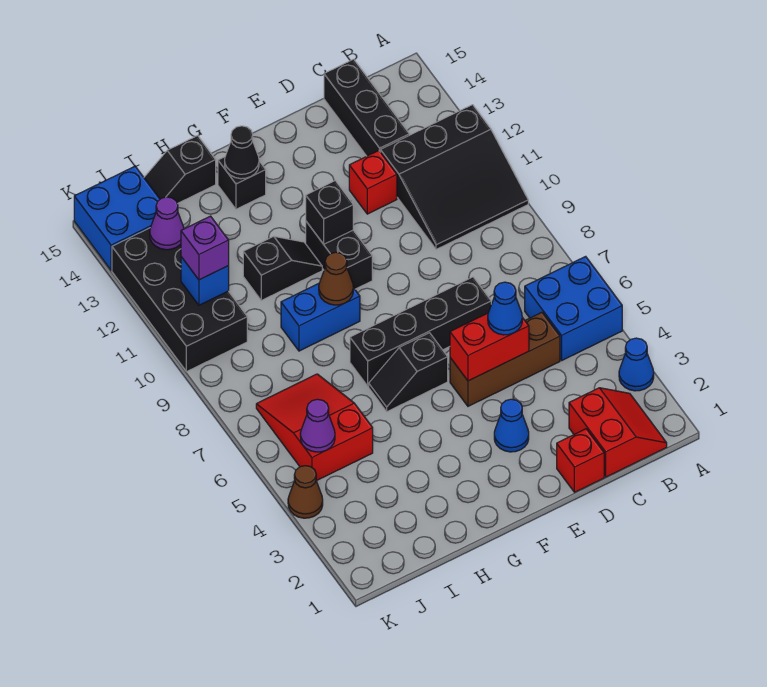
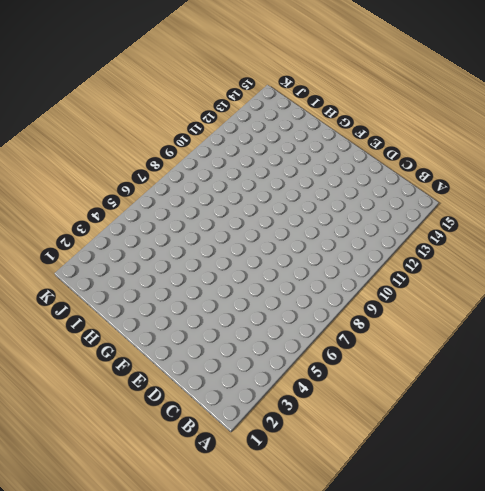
none -> blue 1x1 cone [619,338,654,391]
none -> blue 2x2 brick [525,256,622,360]
none -> black 3x3 slope [381,105,528,249]

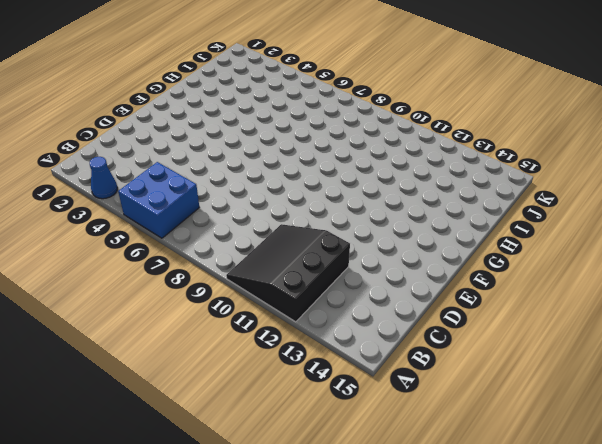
none -> red 2x2 slope [569,388,667,477]
none -> brown 1x3 brick [450,312,560,406]
none -> black 1x3 brick [324,59,409,156]

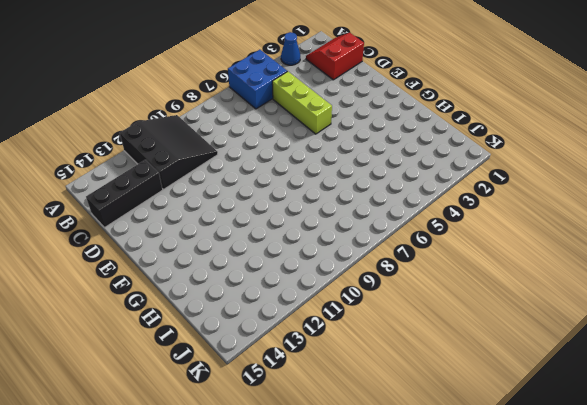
lime 1x3 brick [272,71,332,134] -> brown 1x3 brick [450,312,560,406]
none -> red 1x1 brick [557,429,604,492]
none -> black 1x4 brick [350,277,491,386]
none -> red 1x1 brick [349,151,397,214]

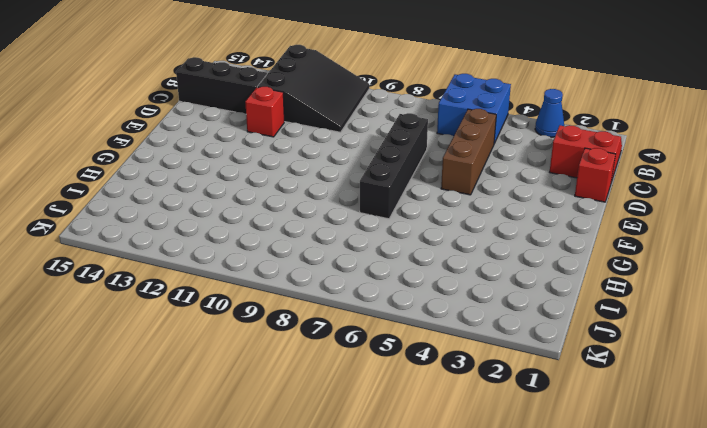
none -> blue 1x1 cone [494,399,529,452]
none -> black 1x2 slope [369,333,448,412]
none -> black 1x2 brick [306,222,372,289]

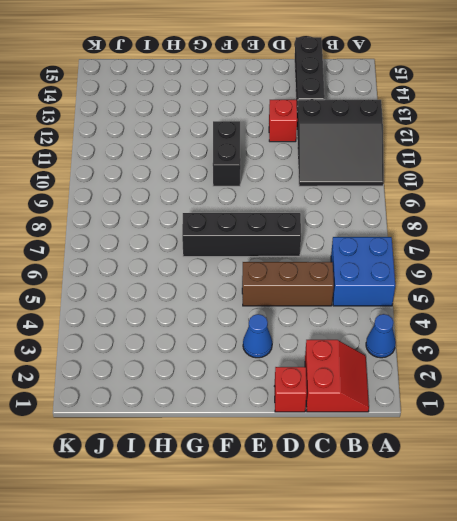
none -> black 1x2 slope [369,333,448,412]
none -> blue 1x2 brick [281,283,360,351]
none -> black 1x2 slope [243,236,322,300]

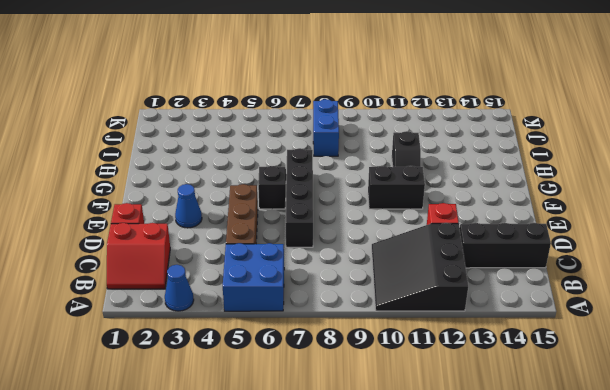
blue 1x2 brick [313,99,339,156] -> blue 1x2 brick moved to [281,283,360,351]
none -> black 1x1 brick [218,157,266,209]
none -> black 1x2 slope [144,136,216,204]
none -> red 2x3 slope [256,374,373,481]

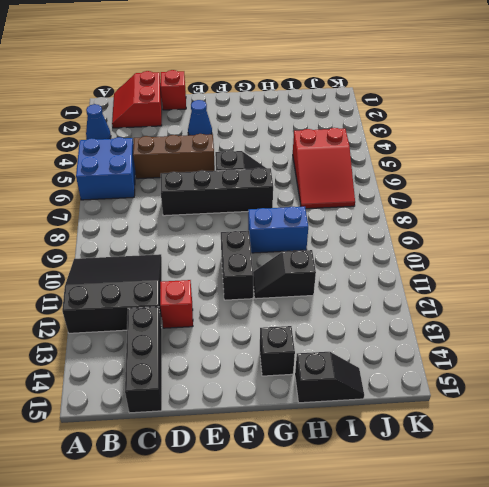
none -> black 2x4 brick [112,228,247,372]
none -> blue 2x2 brick [74,166,160,270]
none -> brown 1x1 cone [288,466,323,518]

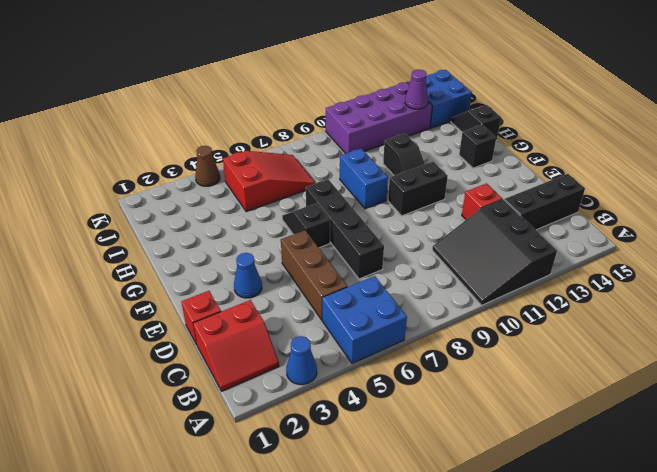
purple 2x4 brick [326,82,432,154] -> black 2x4 brick [112,228,247,372]
none -> red 1x2 brick [450,313,529,381]
none -> black 1x1 brick [306,181,353,244]
none -> brown 1x1 cone [319,252,353,305]

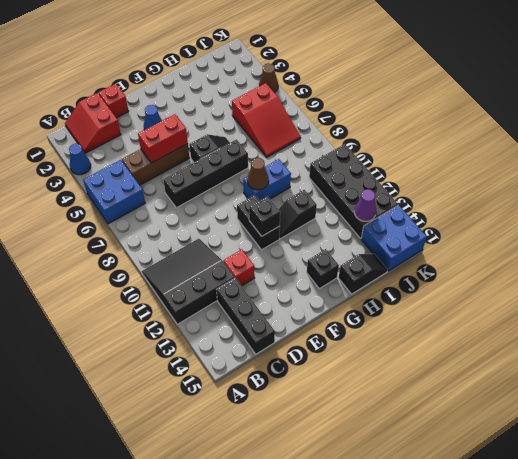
none -> black 1x1 cone [225,126,259,179]
none -> purple 1x1 cone [300,399,335,452]
none -> blue 1x1 brick [181,257,229,305]

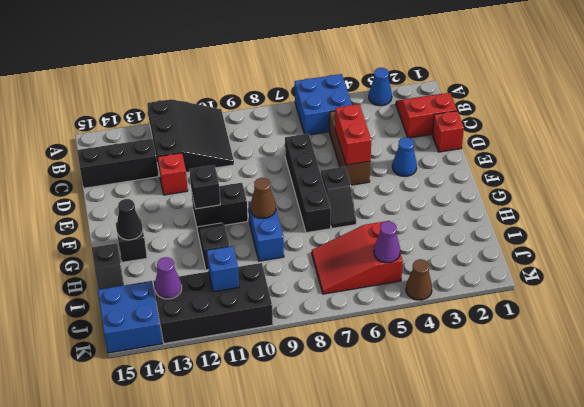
none -> blue 1x1 cone [488,282,522,335]
none -> purple 1x1 brick [181,216,229,280]

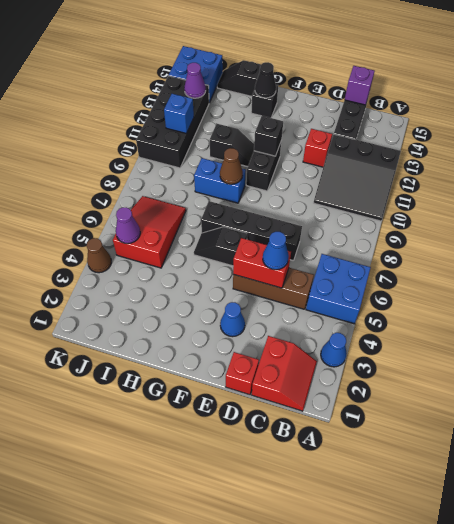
purple 1x1 brick [345,66,375,105] -> purple 1x1 brick moved to [181,216,229,280]

